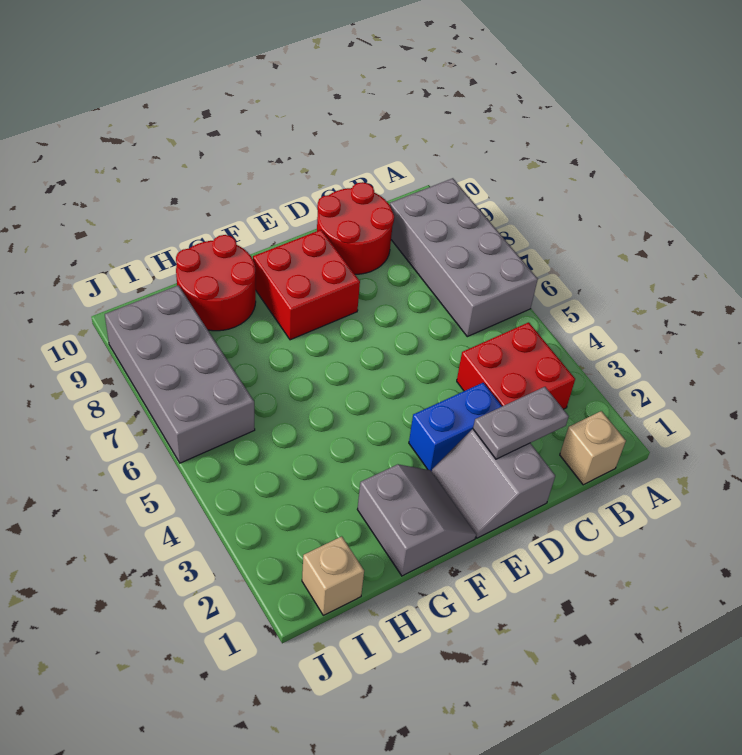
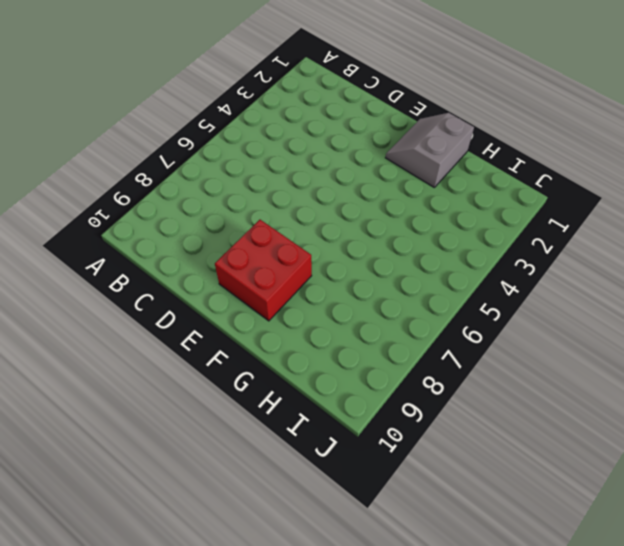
none -> grey 2x4 brick [390,178,538,337]
none -> tan 1x1 brick [560,411,626,485]
none -> red 2x2 brick [457,322,575,409]

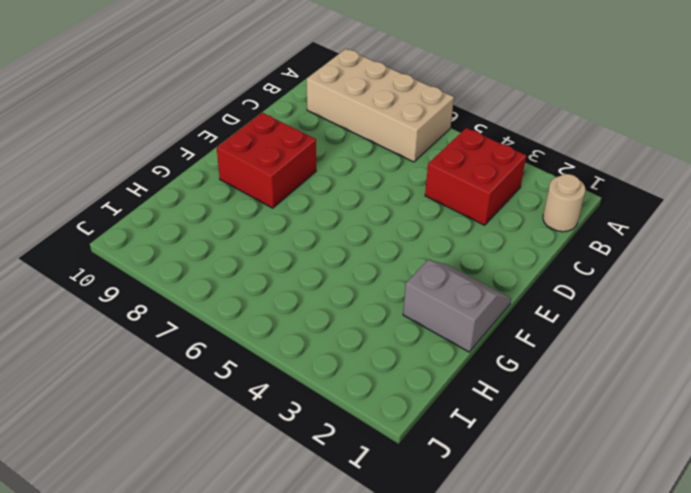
tan 2x4 brick [307,49,454,162] -> grey 2x4 brick [390,178,538,337]
tan 1x1 round brick [543,174,585,232] -> tan 1x1 brick [560,411,626,485]
none -> red 2x2 round brick [317,182,394,274]
none -> grey 2x2 slope [432,429,555,538]
none -> blue 1x2 brick [409,383,502,472]

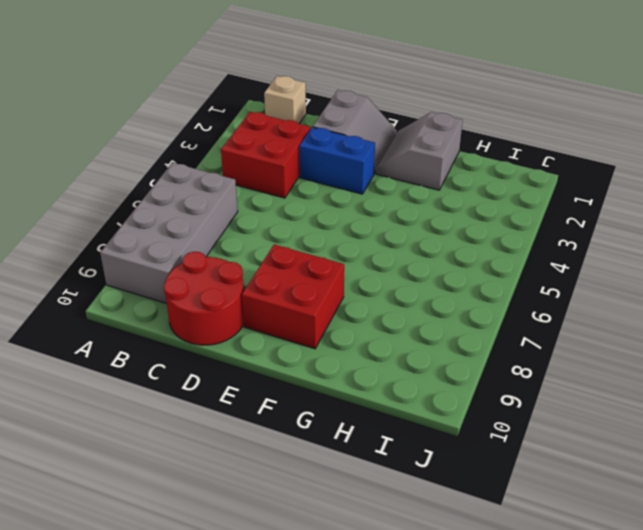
none -> red 2x2 round brick [176,235,256,331]
none -> tan 1x1 brick [302,536,364,615]
none -> grey 2x4 brick [105,285,255,463]

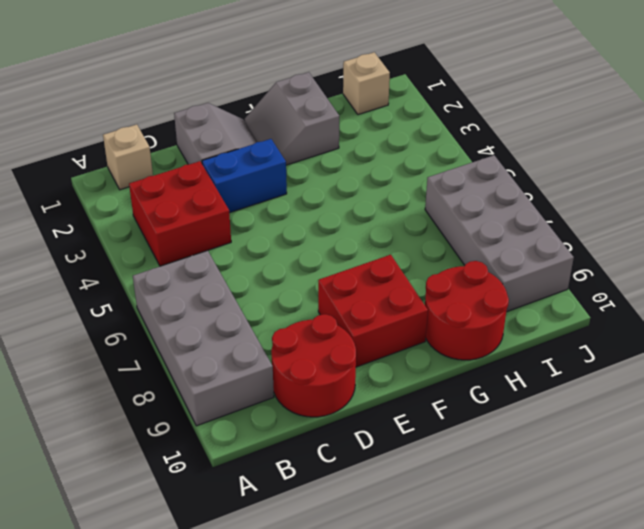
none -> grey 1x2 plate [473,387,569,459]

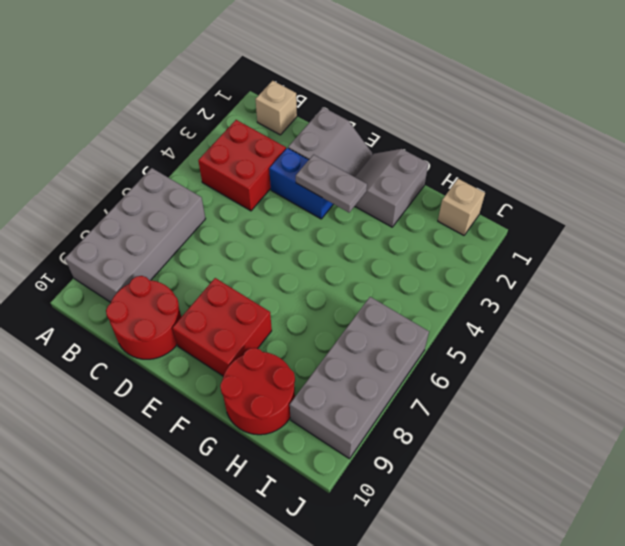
grey 1x2 plate [296,155,367,212] -> grey 1x2 plate moved to [473,387,569,459]

